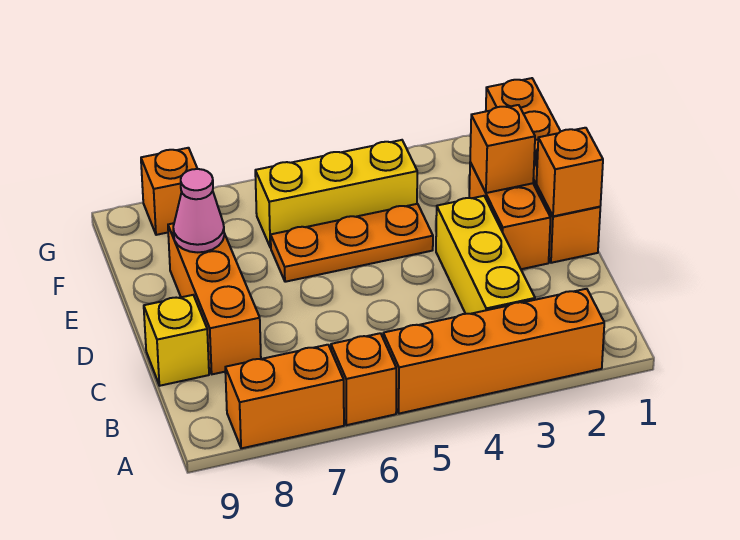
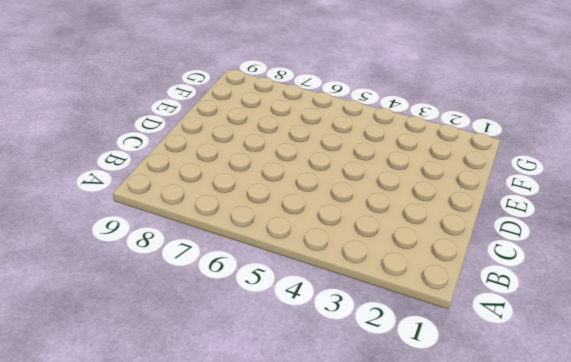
none -> orange 1x4 brick [383,289,604,414]
none -> orange 1x1 brick [331,333,396,425]
none -> orange 1x2 brick [225,345,344,448]

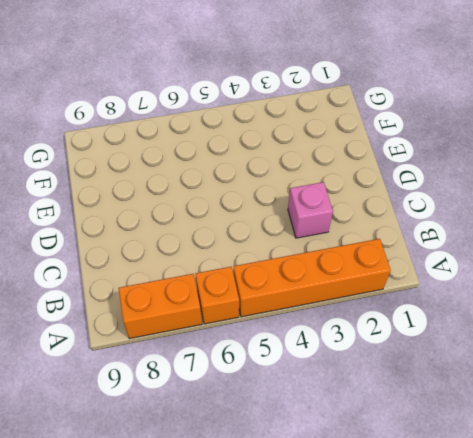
pink 1x1 brick [288,182,333,238] -> yellow 1x3 brick [436,196,535,314]
none -> orange 1x3 brick [168,223,261,374]
none -> yellow 1x1 brick [144,295,209,386]
none -> orange 1x4 brick [486,78,600,263]

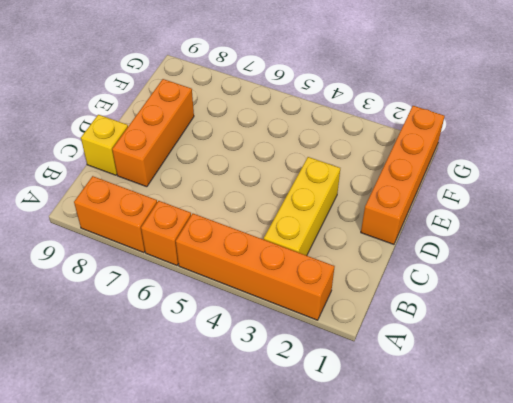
none -> orange 1x2 brick [469,162,551,269]
none -> orange 1x3 plate [271,204,433,282]
none -> yellow 1x3 brick [255,140,417,248]

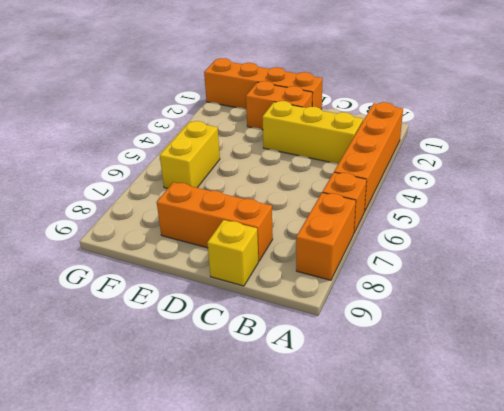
yellow 1x2 brick [160,121,220,188] -> yellow 1x3 brick [255,140,417,248]
none -> orange 1x3 plate [271,204,433,282]
none -> orange 1x1 brick [141,148,197,235]
none -> orange 1x1 brick [537,128,603,216]

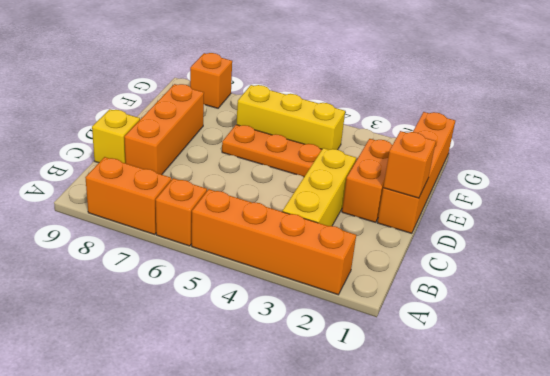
none -> orange 1x1 brick [470,105,535,193]
none -> pink 1x1 cone [173,169,224,252]

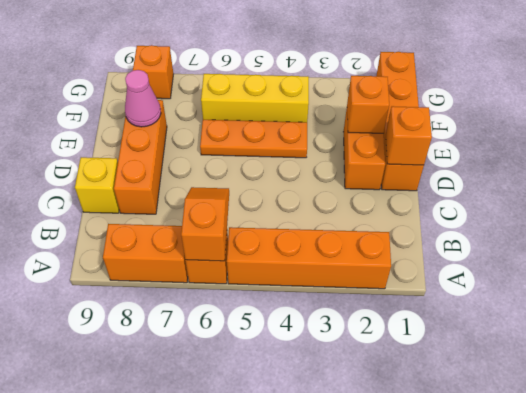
orange 1x2 slope [181,187,229,261] -> none
none -> yellow 1x3 brick [436,196,535,314]

